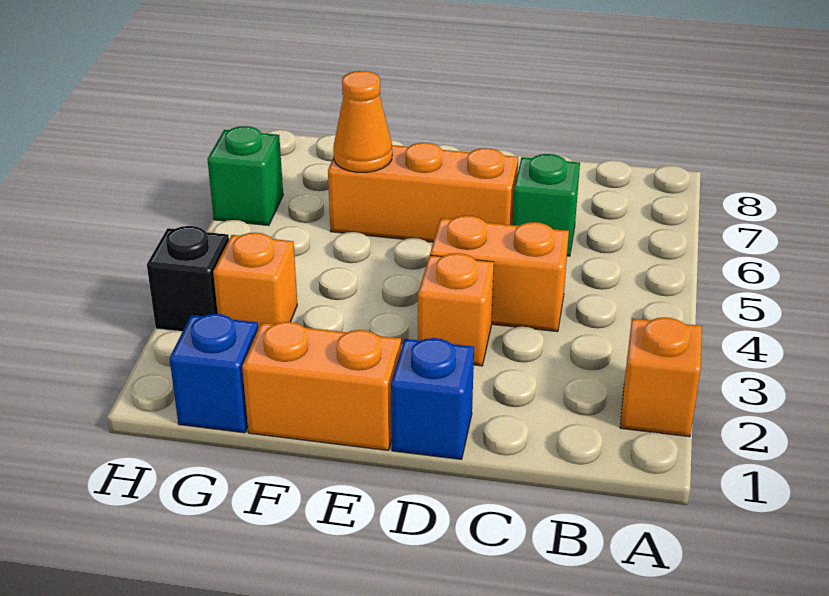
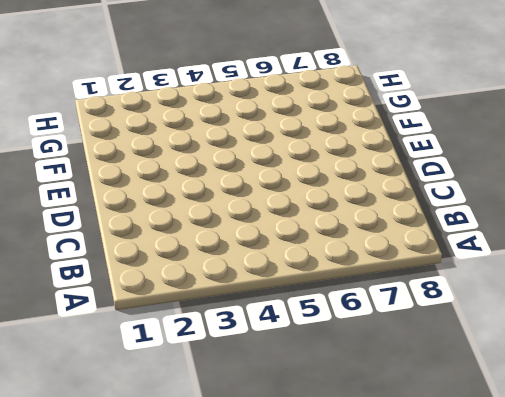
none -> orange 1x1 brick [620,317,702,437]
none -> orange 1x2 brick [430,216,569,332]
none -> green 1x1 brick [512,154,580,256]

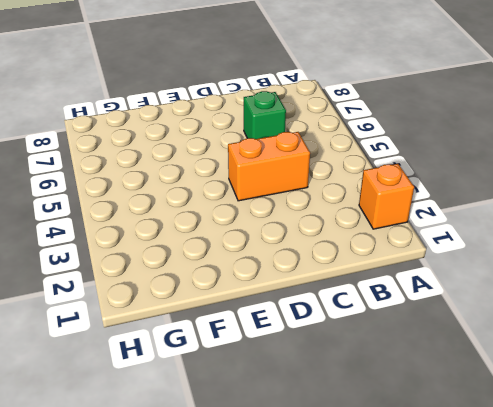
none -> blue 1x1 brick [391,338,474,460]
none -> orange 1x1 brick [418,253,494,366]
none -> orange 1x3 brick [328,143,518,242]

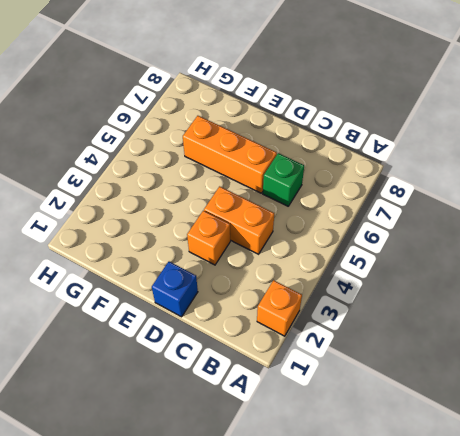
none -> orange 1x2 brick [242,322,401,450]
none -> blue 1x1 brick [170,314,258,433]
none -> orange 1x1 brick [213,233,297,328]

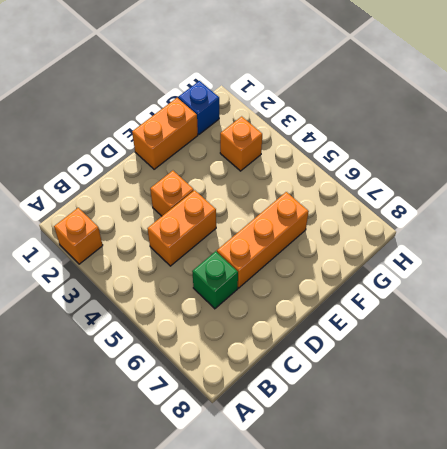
none -> blue 1x1 brick [391,338,474,460]
none -> black 1x1 brick [147,226,229,331]
none -> green 1x1 brick [207,126,283,225]

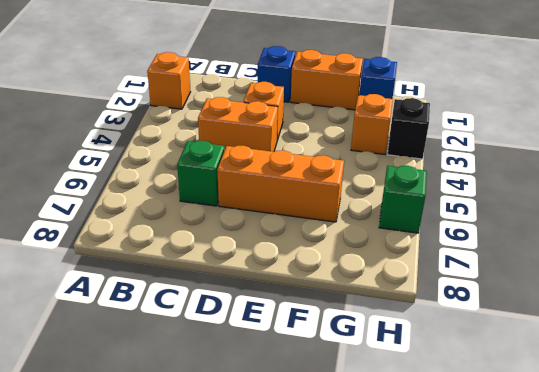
none -> orange 1x1 cone [333,71,392,172]

